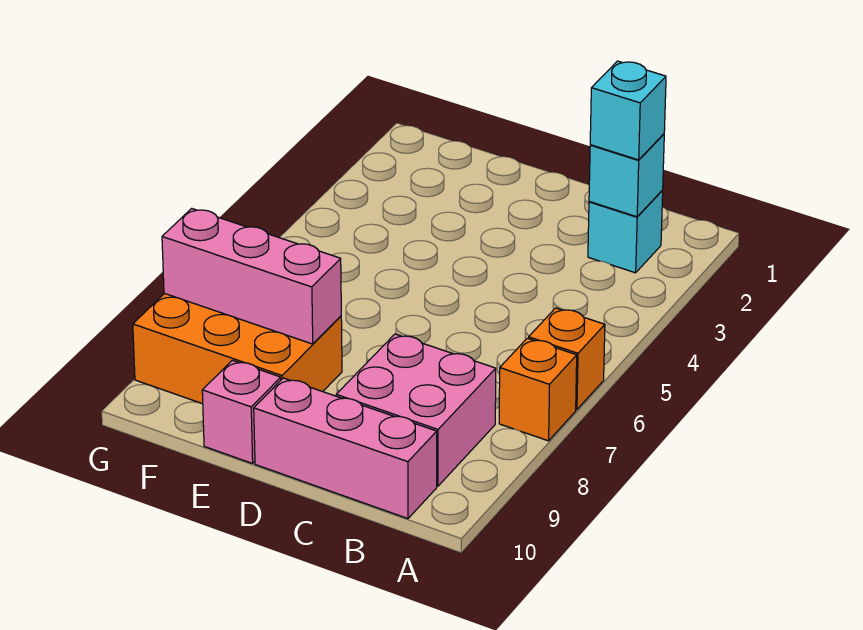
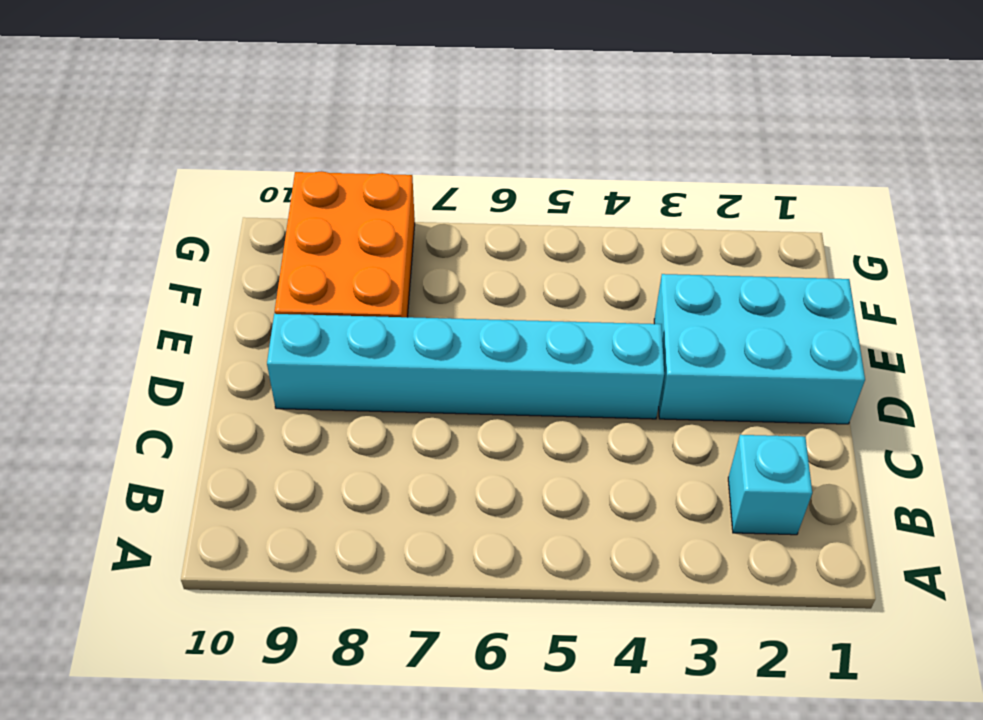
cyan 2x3 brick [654,274,865,424] -> none
cyan 1x6 brick [267,314,664,419] -> none
none -> orange 1x1 brick [529,308,605,410]
none -> orange 1x1 brick [499,338,577,441]

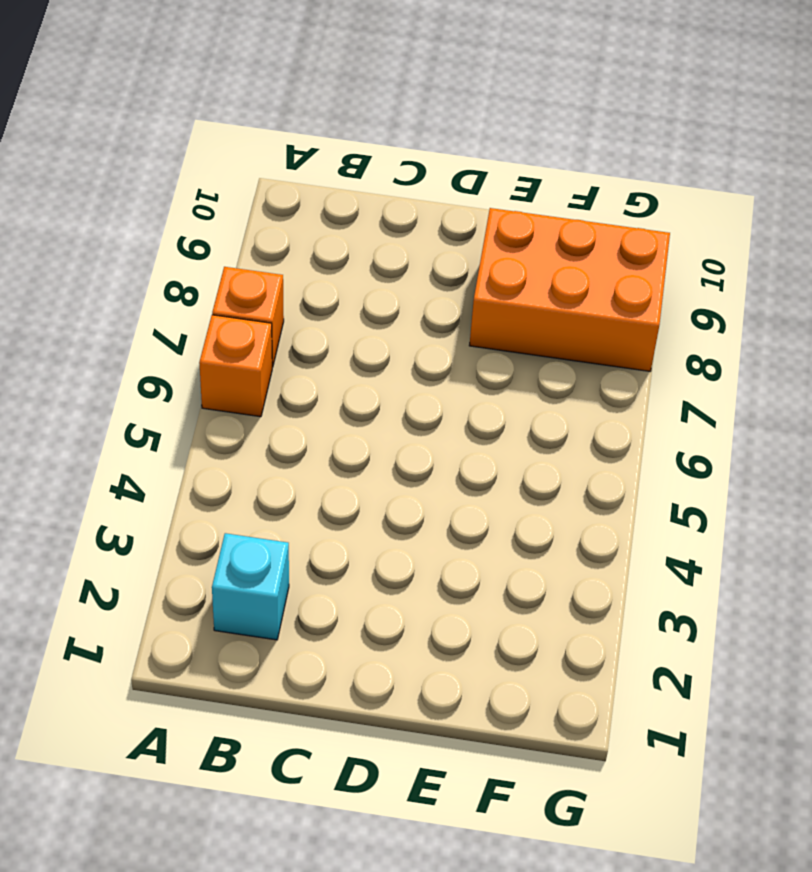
none -> pink 2x2 brick [336,334,496,486]
none -> pink 1x3 brick [254,378,437,519]

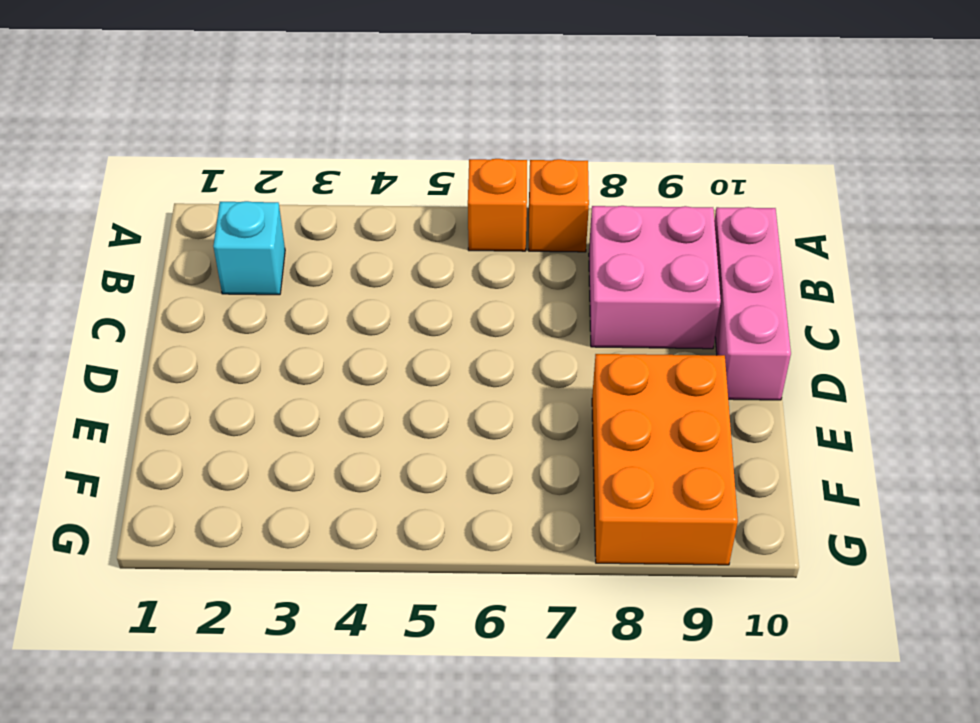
none -> pink 1x1 brick [202,360,281,463]
none -> cyan 1x1 brick [589,134,664,217]

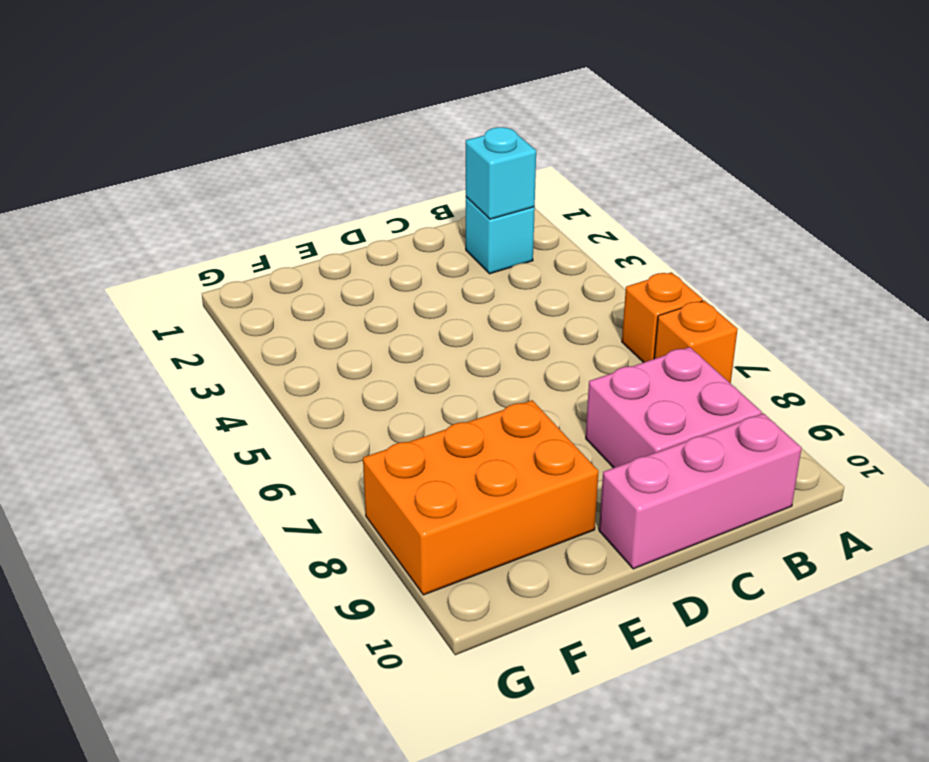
none -> pink 1x1 brick [202,360,281,463]
none -> pink 1x3 brick [162,208,341,344]

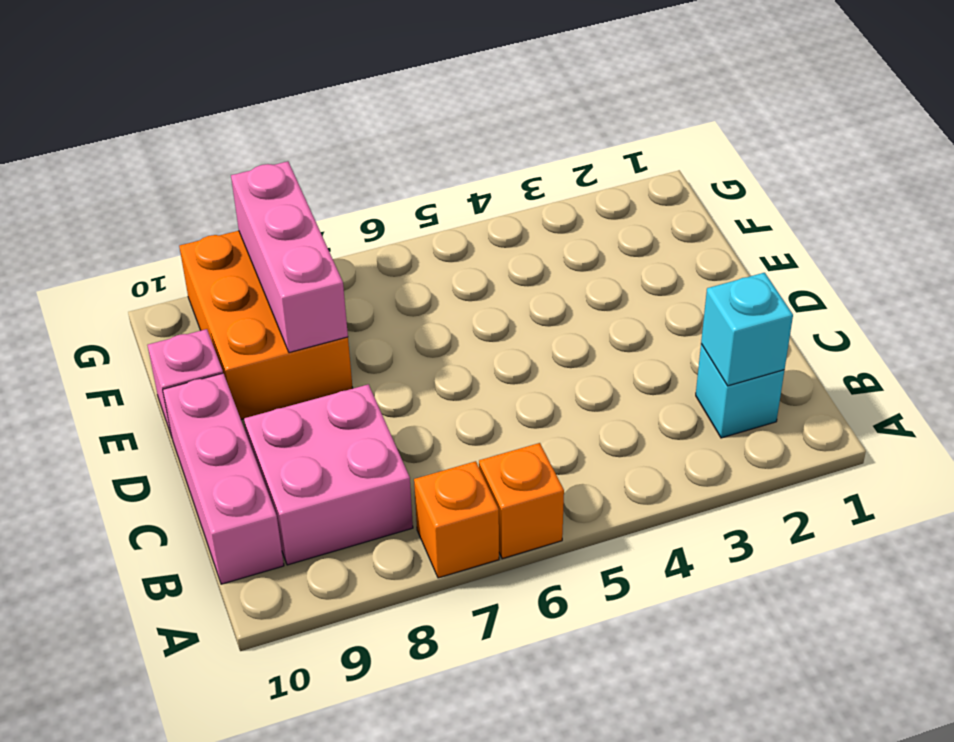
none -> cyan 1x1 brick [590,61,666,160]

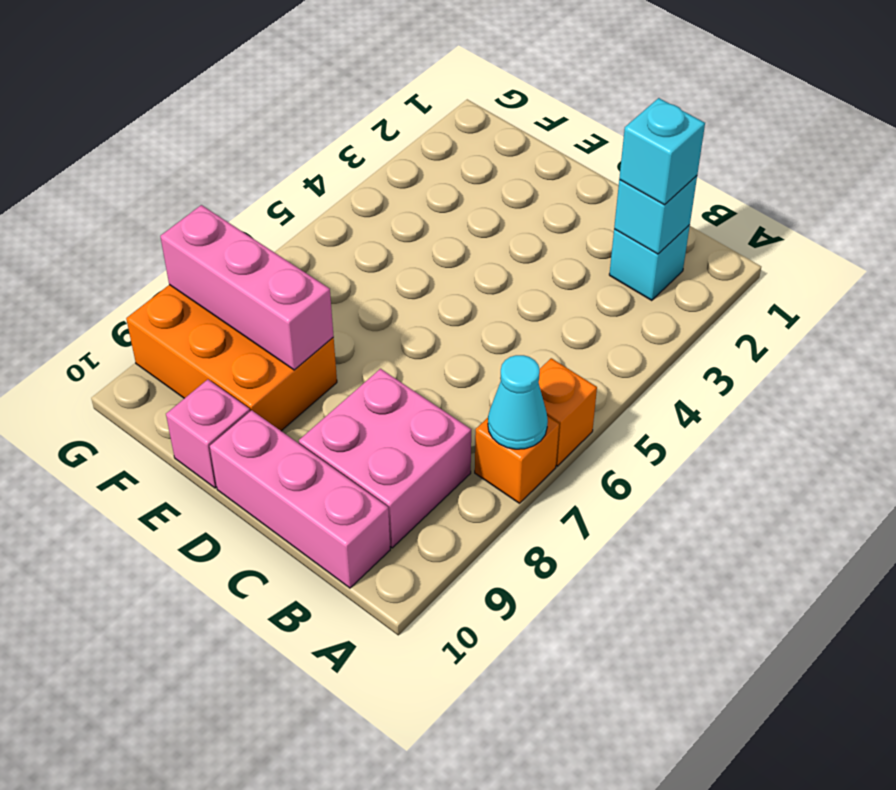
cyan 1x1 cone [488,355,548,449] -> none

